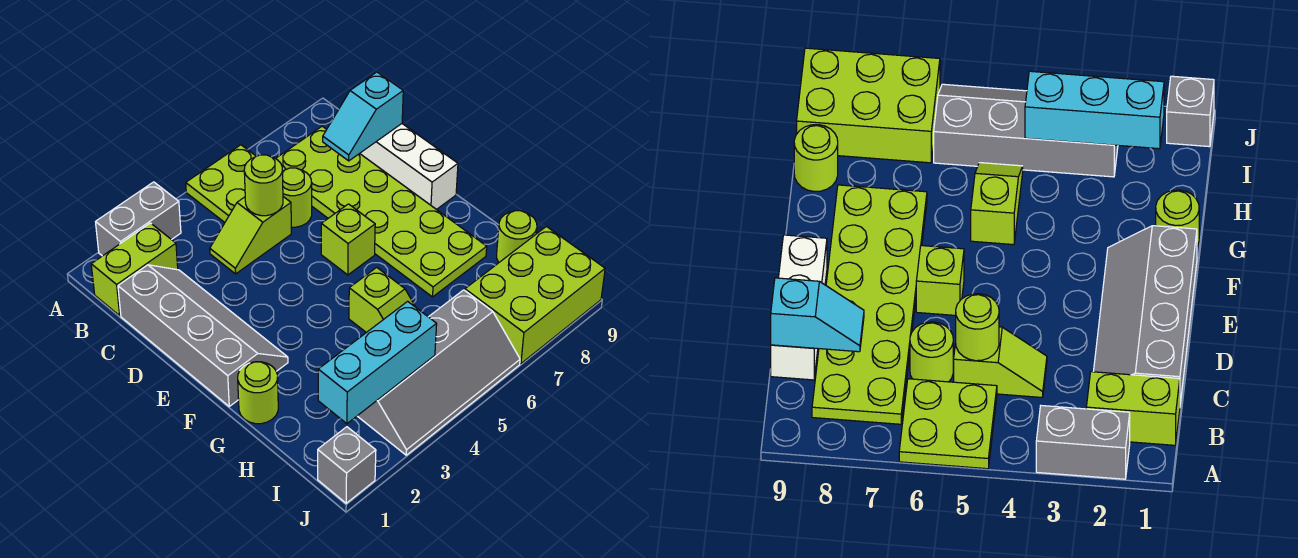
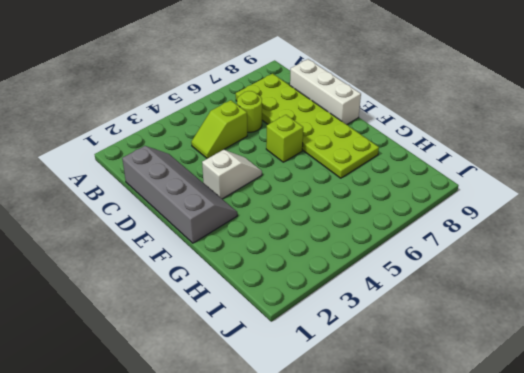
white 1x2 slope [202,150,262,199] -> none
none -> grey 1x2 brick [96,182,181,256]
none -> lime 2x2 plate [186,145,256,222]
none -> lime 1x2 brick [91,223,178,316]

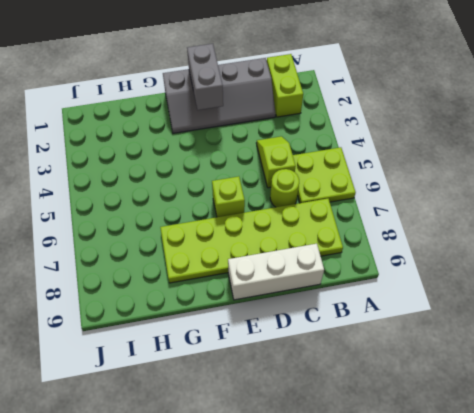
grey 1x2 brick [187,44,223,110] -> grey 1x2 brick moved to [96,182,181,256]
none -> lime 1x1 round brick [238,362,278,424]
none -> lime 1x2 slope [349,267,415,332]
none -> lime 1x1 round brick [497,211,537,262]

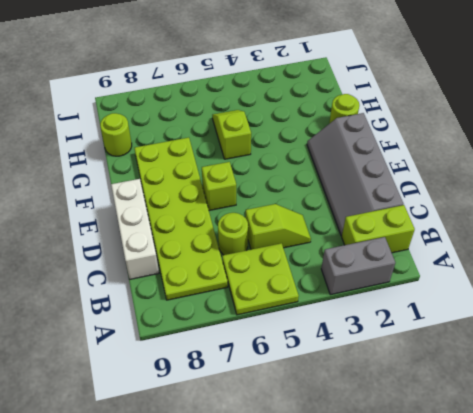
none -> grey 2x4 slope [358,290,520,455]
none -> lime 2x3 brick [465,227,605,363]
none -> grey 1x1 brick [318,427,376,503]

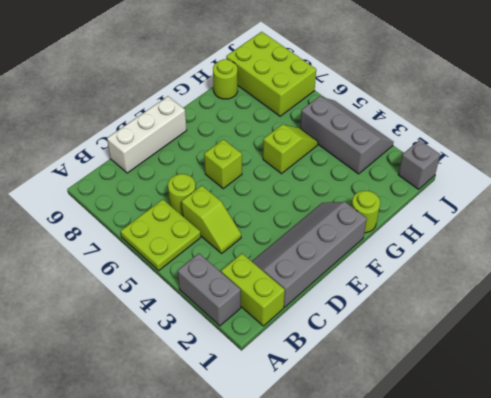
grey 2x3 slope [300,96,394,174] -> grey 2x4 slope [358,290,520,455]
none -> lime 2x6 plate [276,126,487,297]
none -> lime 1x1 round brick [244,155,283,216]
none -> cyan 1x2 slope [323,72,403,161]

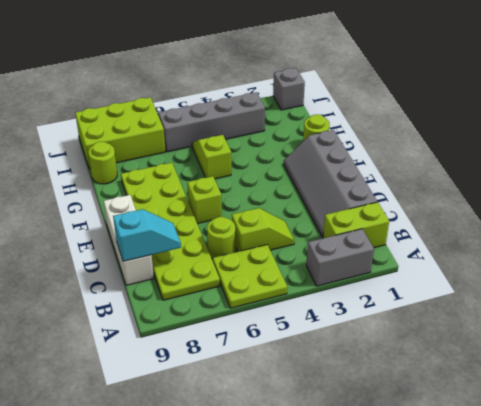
none -> lime 1x1 round brick [244,155,283,216]
none -> cyan 1x3 brick [318,301,437,424]

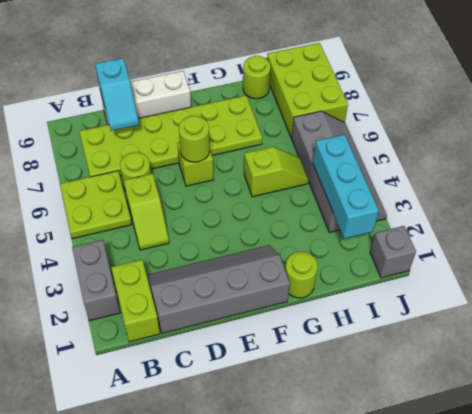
lime 1x1 round brick [179,116,210,162] -> lime 1x1 round brick moved to [244,155,283,216]

